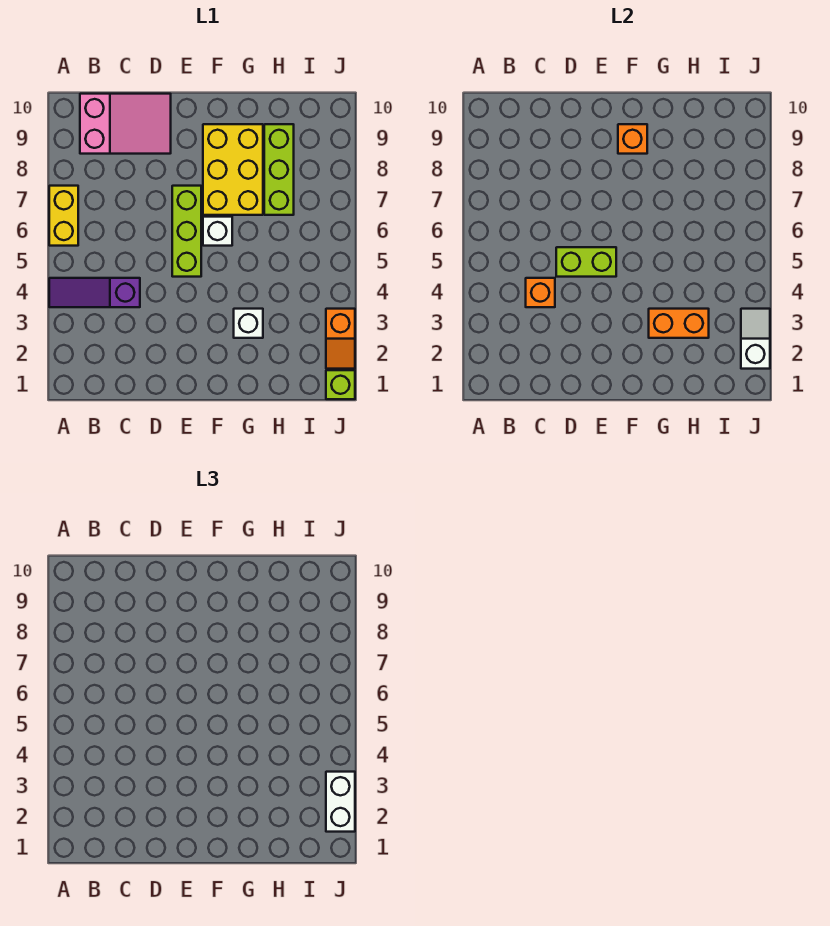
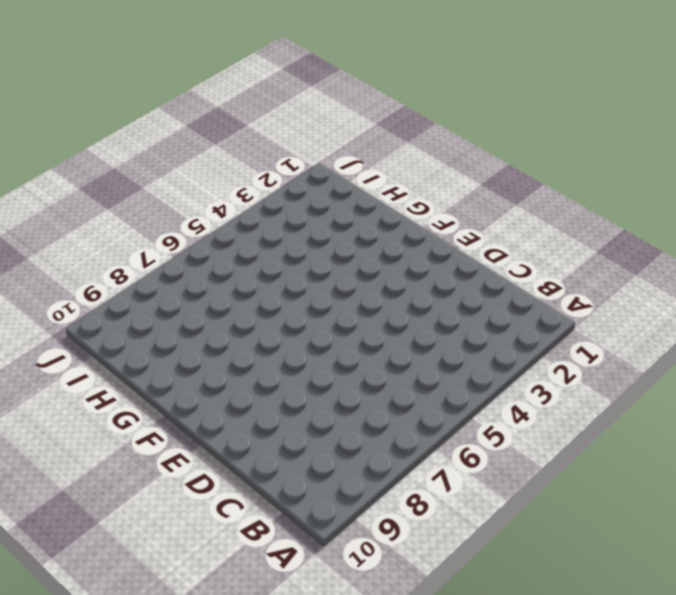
none -> purple 1x3 slope [49,278,140,307]
none -> yellow 1x2 brick [49,186,78,246]
none -> pink 2x3 slope [80,94,171,154]

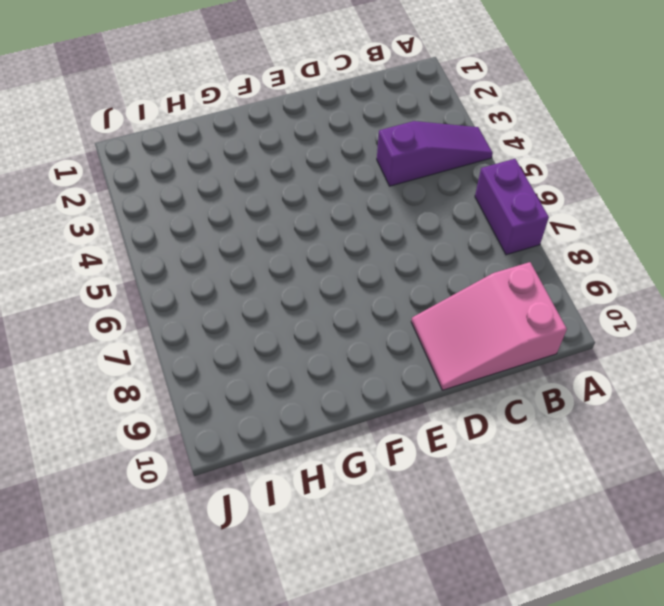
purple 1x2 brick [475,159,549,255] -> yellow 1x2 brick [49,186,78,246]
none -> lime 1x3 brick [172,186,201,277]
none -> white 1x1 brick [203,217,232,246]
none -> yellow 2x3 brick [203,124,263,215]

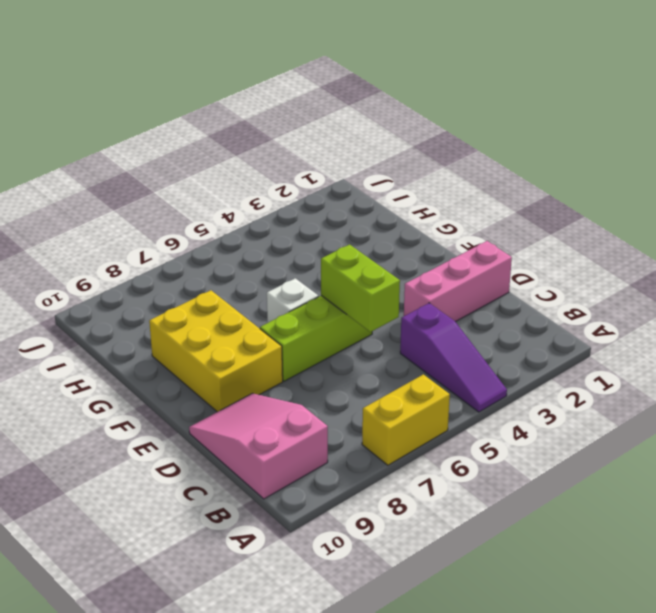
pink 1x3 brick [404,241,512,322] -> none
yellow 2x3 brick [149,290,283,412] -> yellow 2x3 brick turned to [203,124,263,215]
none -> white 1x1 brick [234,309,263,338]
none -> lime 1x3 brick [264,124,294,215]
none -> lime 1x1 brick [326,370,355,399]

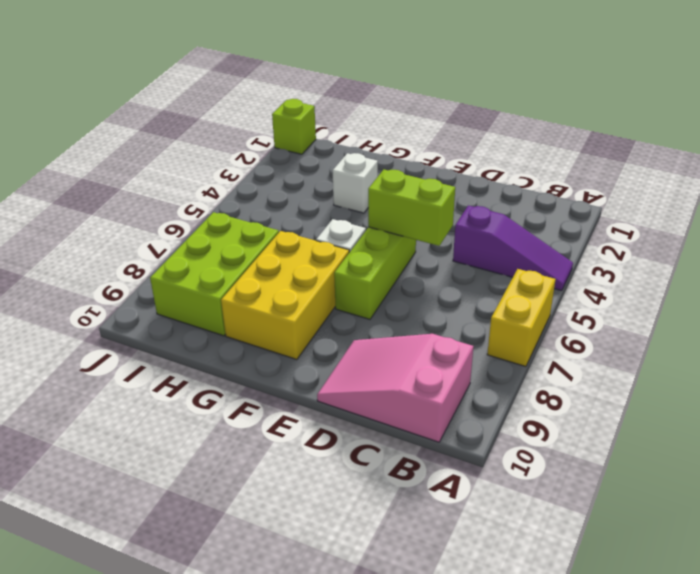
lime 2x3 brick [150,212,279,336] -> lime 1x3 brick [264,124,294,215]
none -> orange 1x2 slope [326,309,355,369]
none -> orange 1x1 brick [526,278,555,307]
none -> orange 1x1 brick [618,124,647,154]

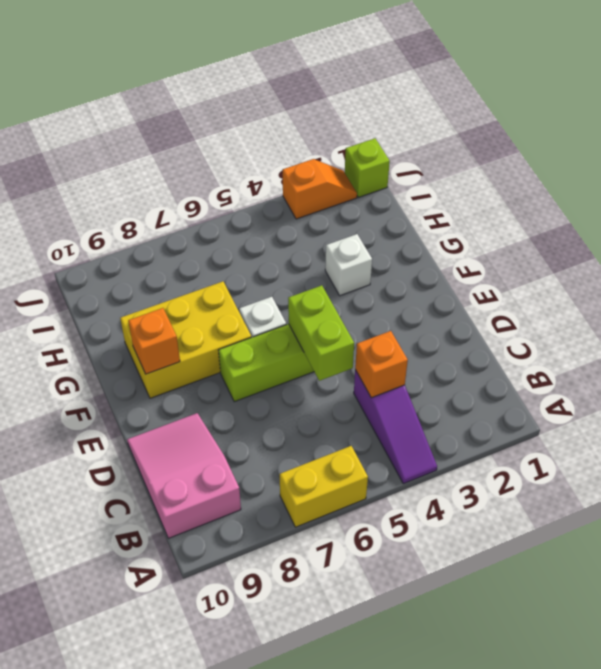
none -> lime 1x3 brick [264,124,294,215]
none -> orange 1x2 brick [649,309,709,338]
none -> white 1x2 slope [741,309,770,369]

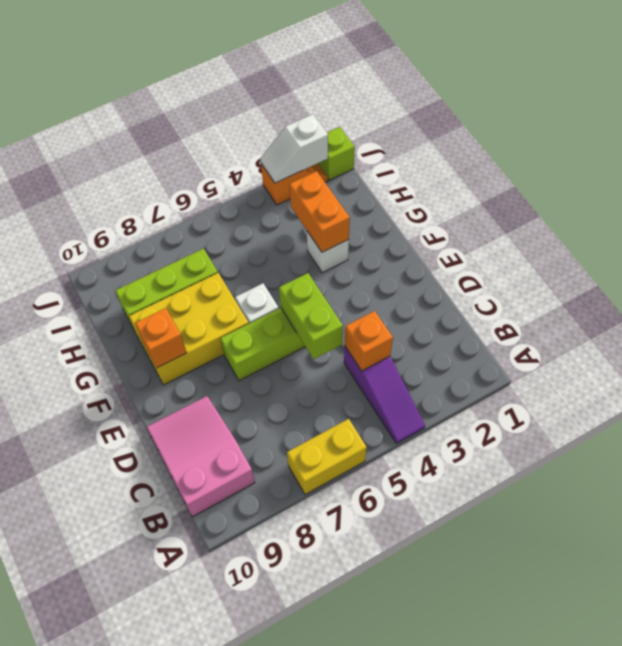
none -> white 1x2 brick [326,772,355,832]

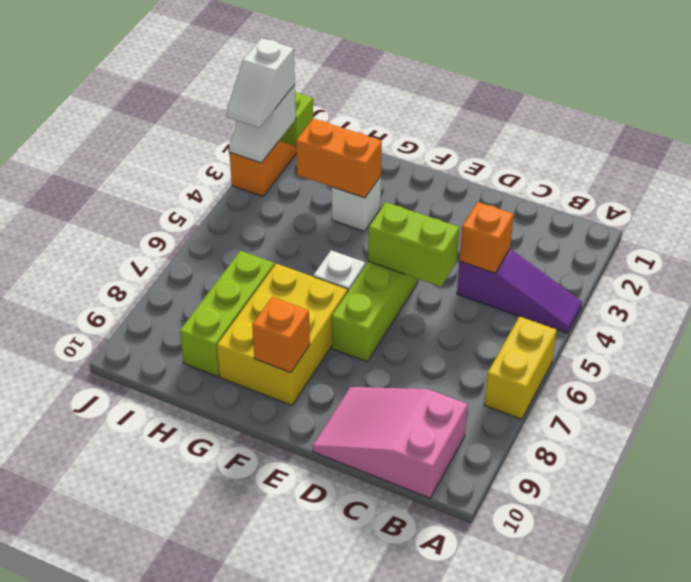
white 1x2 slope [227,38,295,128] -> white 1x2 brick [326,772,355,832]

